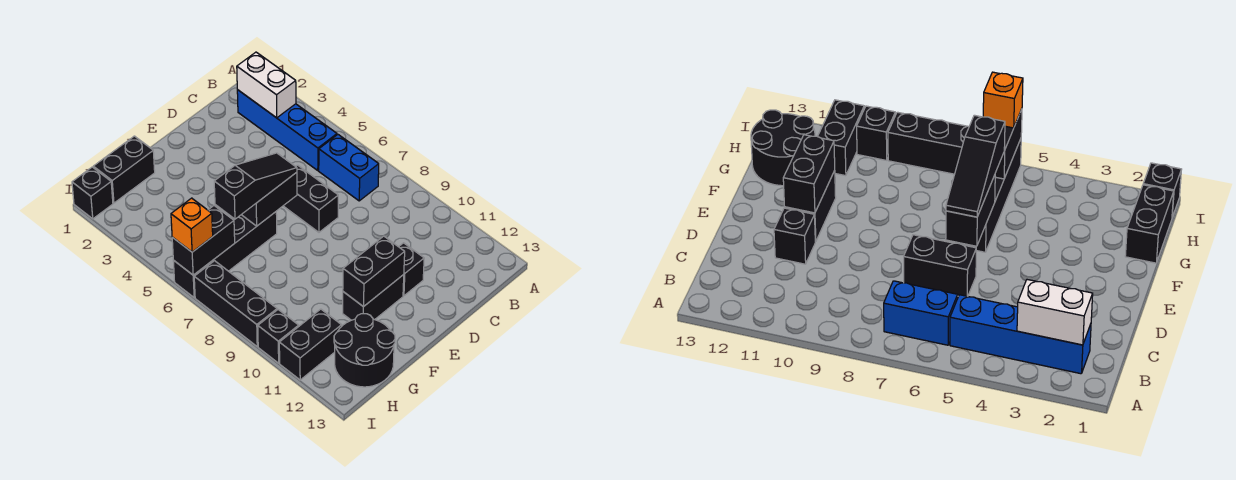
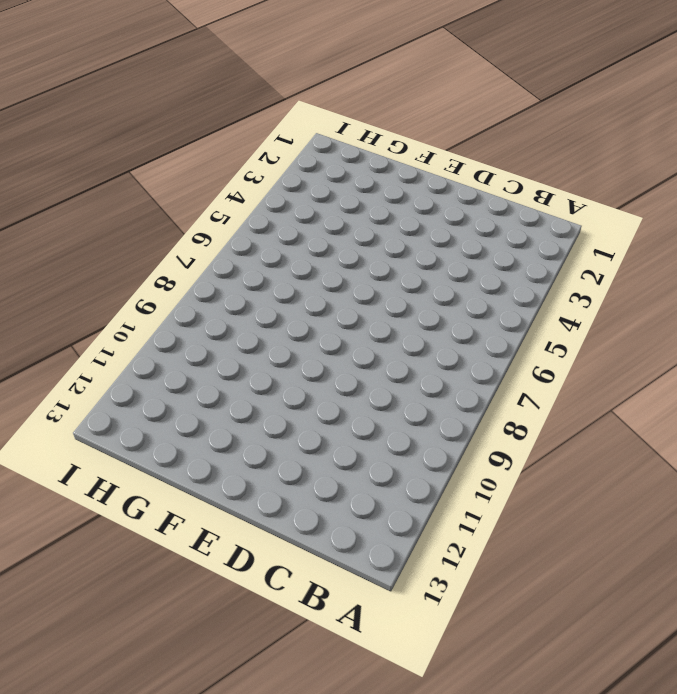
none -> blue 1x4 brick [237,90,337,170]
none -> blue 1x2 brick [319,135,379,201]
none -> black 1x2 brick [284,165,338,232]

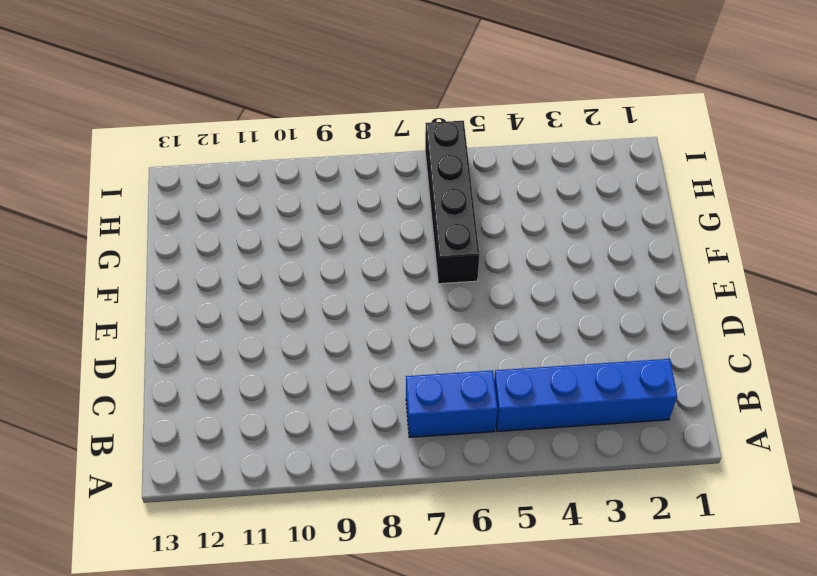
none -> black 1x2 brick [284,165,338,232]
none -> black 1x1 brick [399,243,424,296]
none -> black 1x2 brick [343,275,404,320]

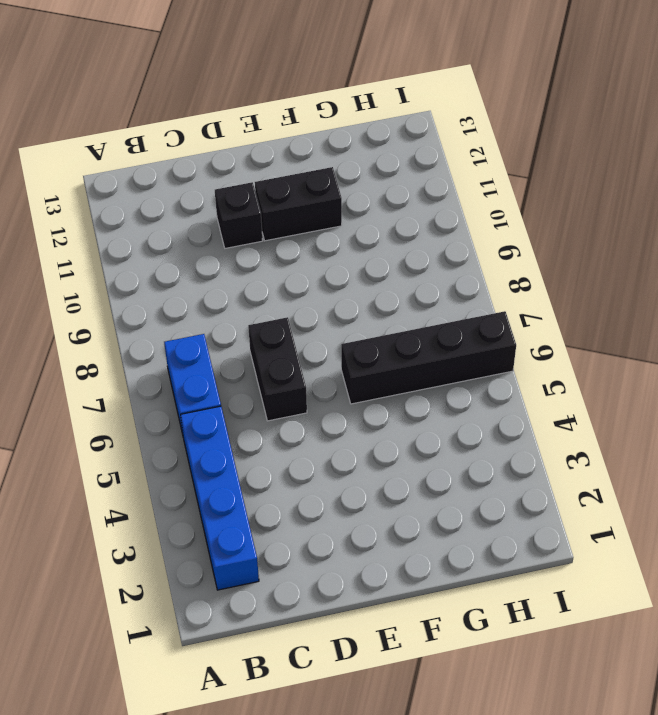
none -> black 1x2 brick [93,136,155,203]
none -> black 2x2 round brick [334,314,395,387]
none -> black 1x2 brick [279,309,342,380]

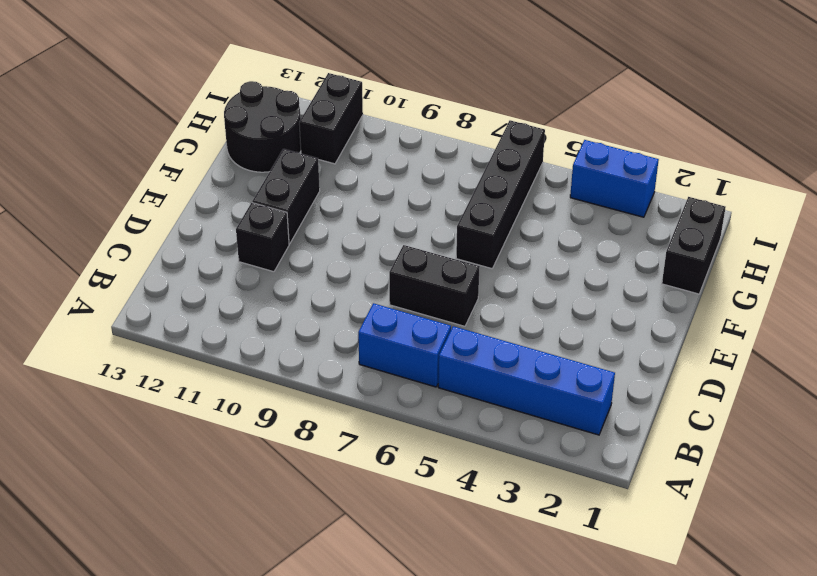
blue 1x2 brick [570,140,659,217] -> none
none -> black 1x1 brick [72,167,113,219]
none -> black 1x3 brick [194,261,277,346]
none -> black 1x1 brick [258,310,299,363]

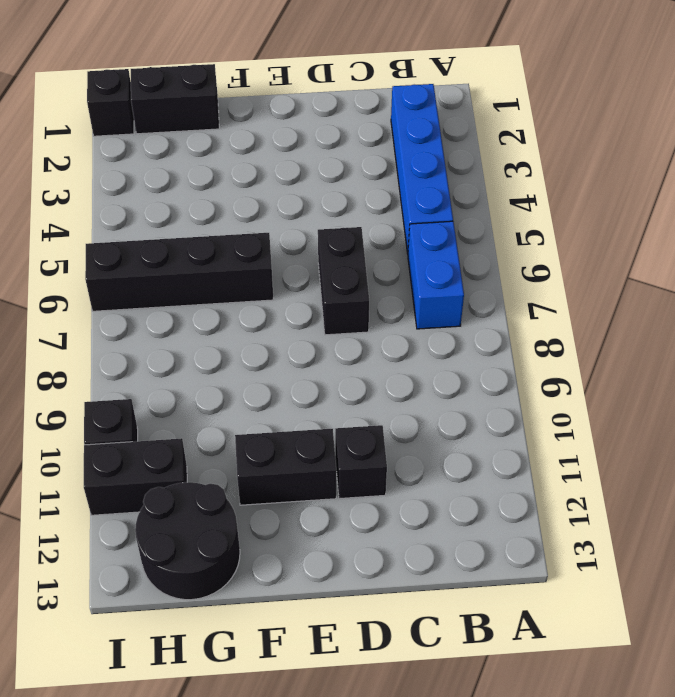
none -> black 1x3 brick [194,261,277,346]
none -> white 1x2 brick [237,52,296,118]
none -> black 1x2 brick [241,172,297,226]

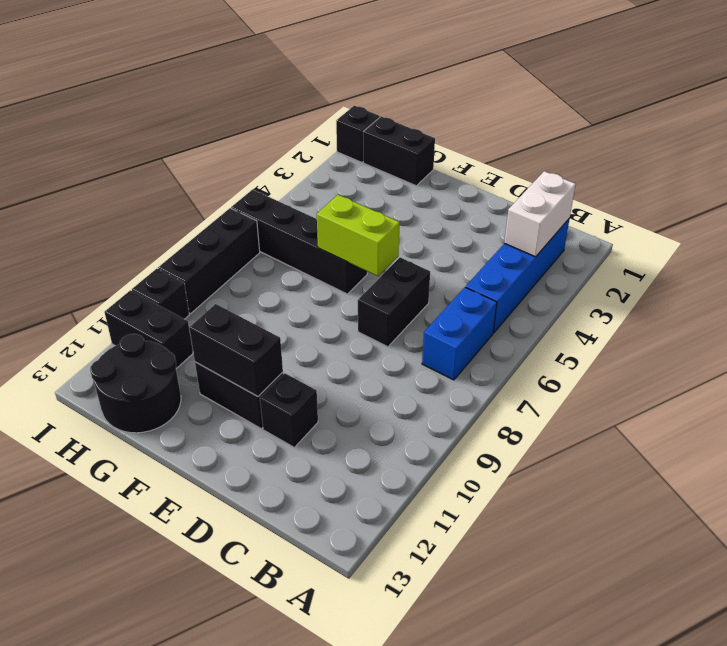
lime 1x2 brick [317,195,400,276] -> black 1x2 brick [241,172,297,226]
none -> black 1x2 brick [172,206,235,275]
none -> black 1x3 slope [214,153,297,219]
none -> orange 1x1 brick [171,198,213,252]

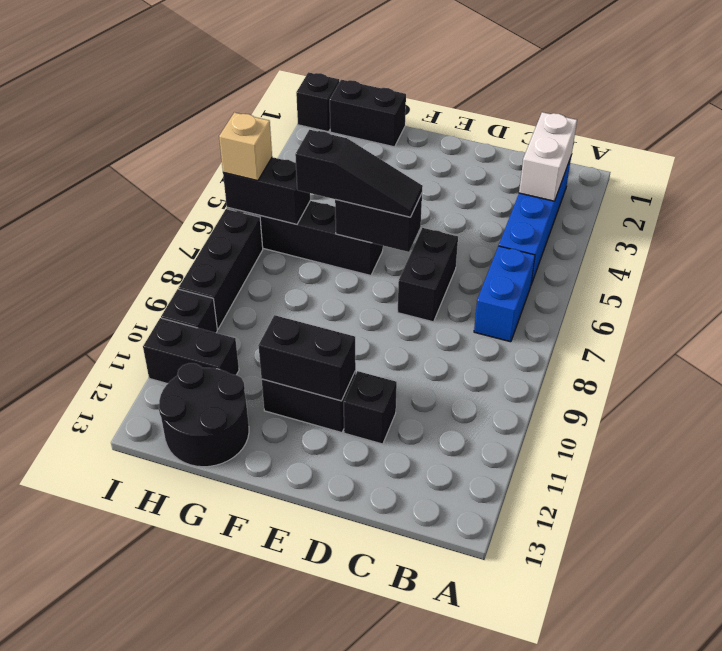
tan 1x1 brick [219,112,272,181] -> orange 1x1 brick [171,198,213,252]

